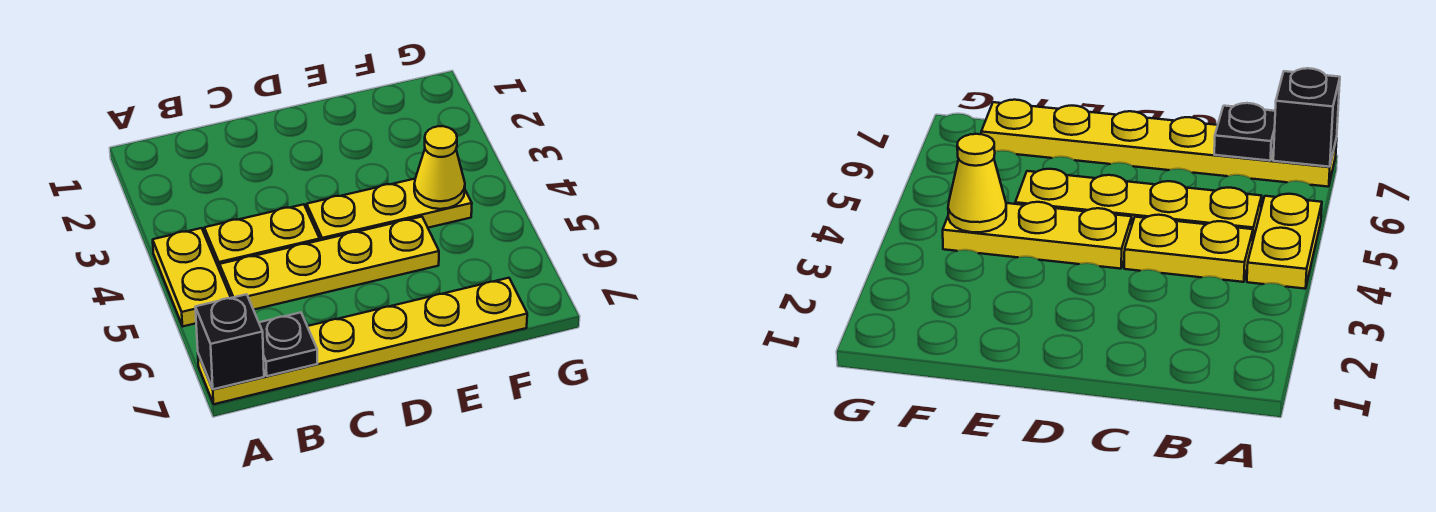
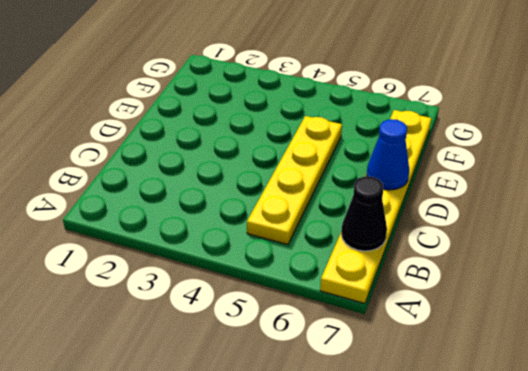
black 1x1 cone [341,176,387,251] -> black 1x1 plate [259,312,317,376]
blue 1x1 cone [367,119,409,190] -> none
none -> yellow 1x2 plate [153,228,231,326]
none -> yellow 1x2 plate [204,204,320,270]

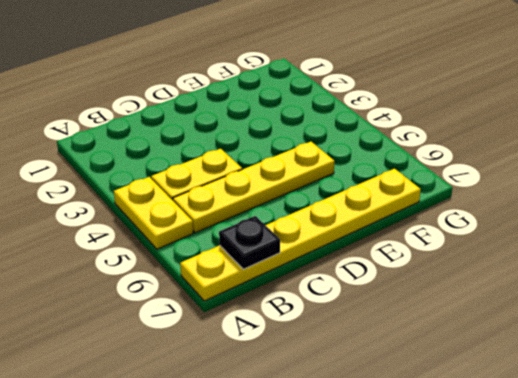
none -> yellow 1x3 plate [307,179,472,240]
none -> black 1x1 brick [195,294,264,389]

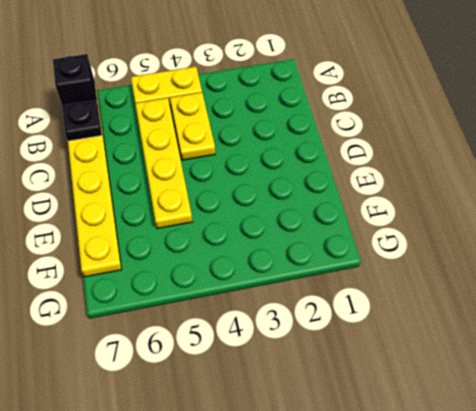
none -> yellow 1x3 plate [307,179,472,240]
none -> yellow 1x1 cone [414,126,465,209]

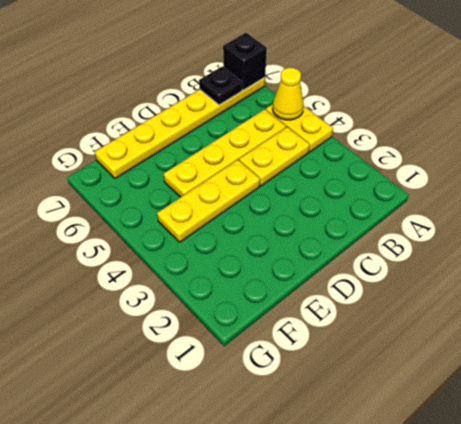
yellow 1x1 cone [272,68,304,120] -> yellow 1x1 cone moved to [414,126,465,209]

